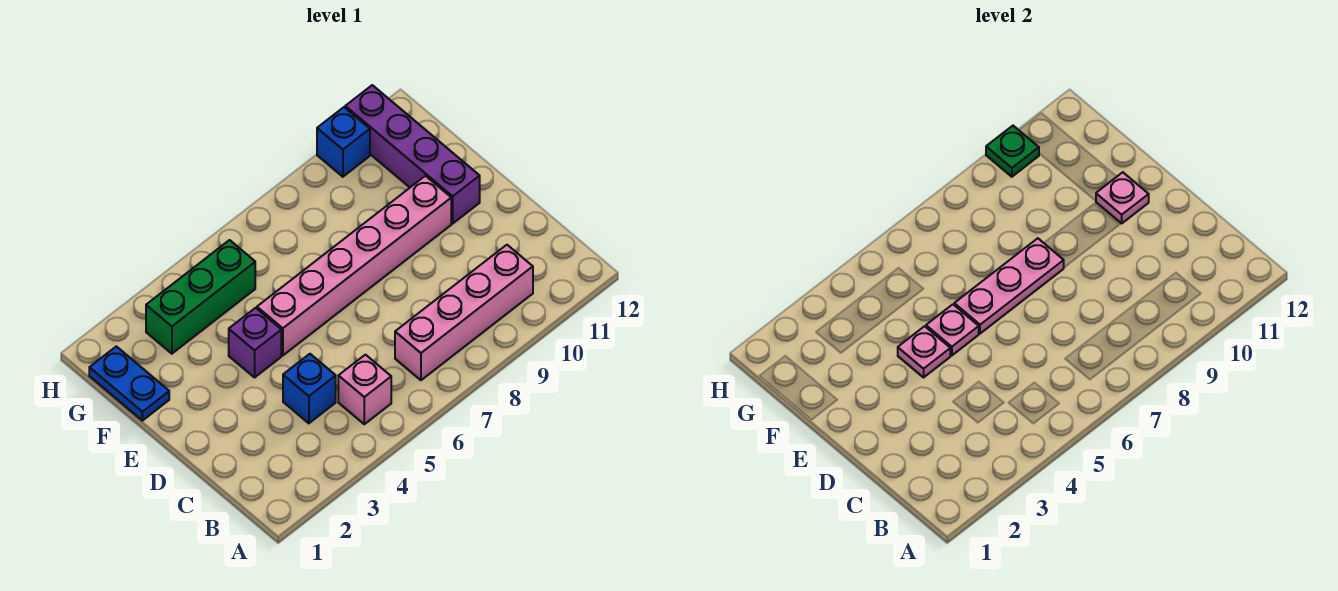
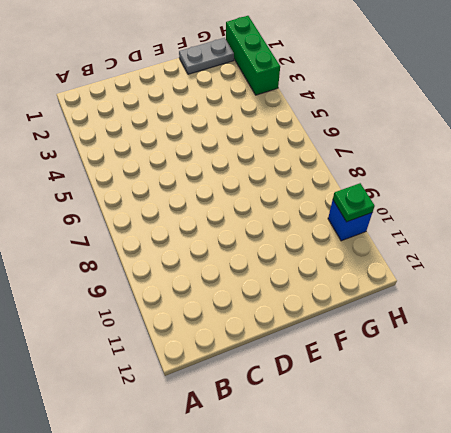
grey 1x2 plate [179,38,234,74] -> blue 1x2 plate [89,346,169,421]
green 1x3 brick [226,16,280,95] -> green 1x3 brick moved to [146,240,255,354]
none -> pink 1x1 brick [338,355,391,424]
none -> pink 1x4 brick [395,245,533,380]
none -> blue 1x1 brick [283,354,336,423]

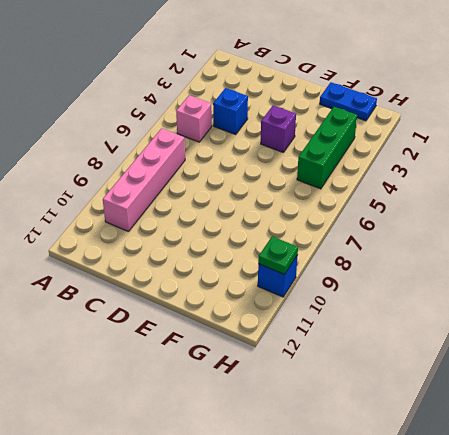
none -> pink 1x6 brick [257,176,451,356]
none -> purple 1x4 brick [345,85,480,223]
none -> pink 1x1 plate [898,326,950,377]

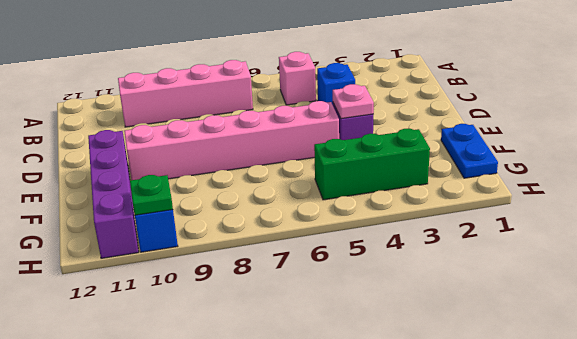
none -> pink 1x1 plate [926,304,979,356]
none -> pink 1x3 plate [954,238,1064,334]
none -> pink 1x1 plate [1096,172,1149,223]

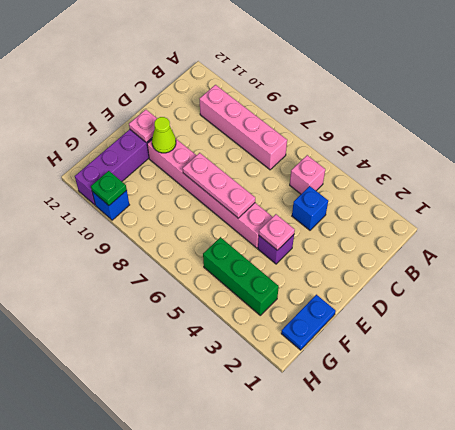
lime 1x1 cone [152,117,176,153] -> none
none -> pink 1x1 plate [926,304,979,356]

